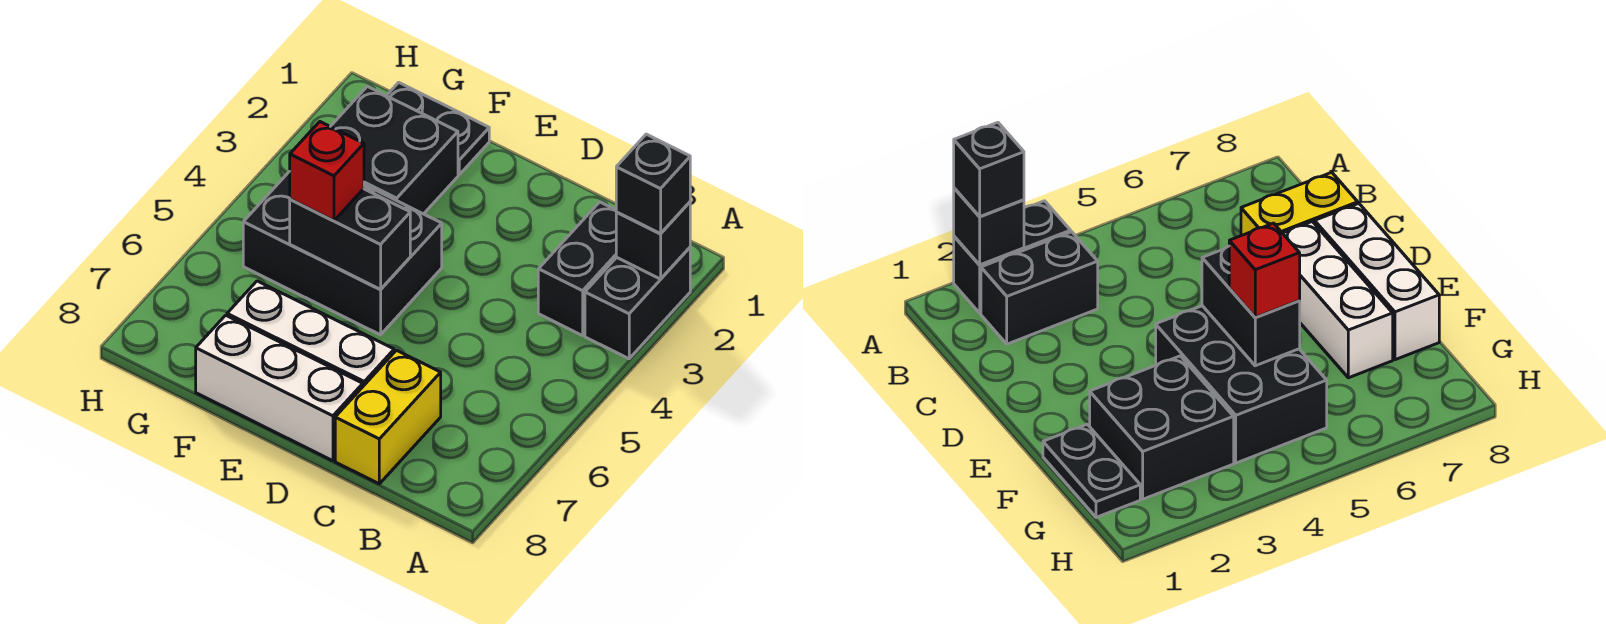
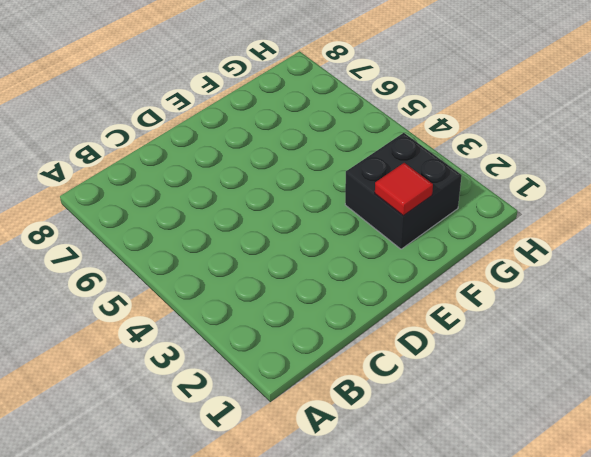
red 1x1 tile [375,163,433,216] -> none
none -> black 1x2 brick [585,248,690,359]
none -> black 1x2 brick [538,202,616,336]
none -> yellow 1x2 brick [335,350,441,484]

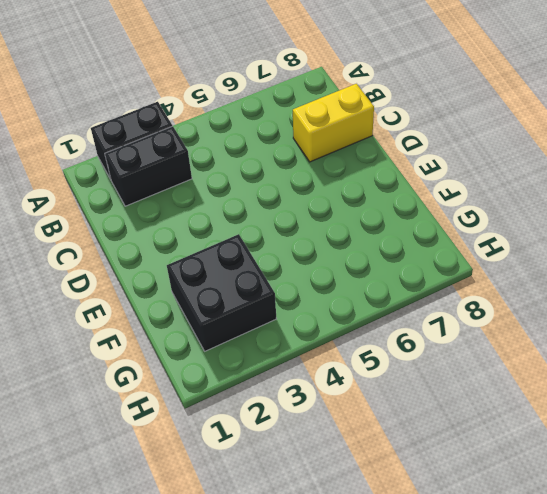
none -> white 1x3 brick [227,281,394,386]
none -> white 1x3 brick [196,315,363,461]
none -> black 2x3 brick [243,171,442,335]

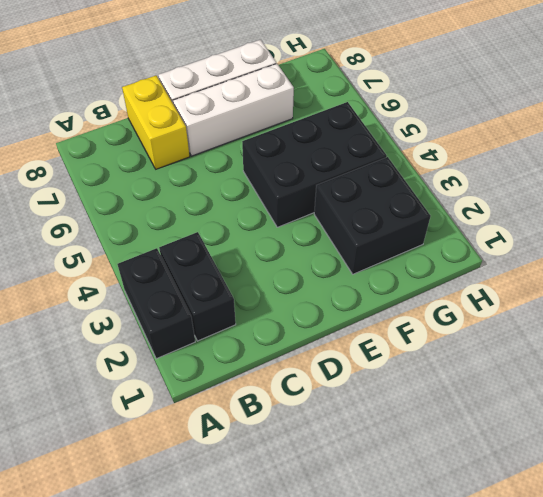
none -> black 1x2 plate [387,82,489,174]
none -> black 1x1 brick [616,202,690,279]
none -> black 1x2 brick [290,189,410,290]

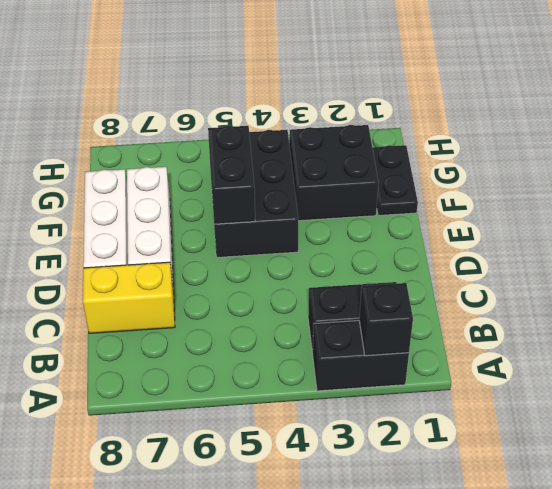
none -> black 1x1 brick [616,134,690,234]
none -> red 1x1 brick [290,122,364,221]

